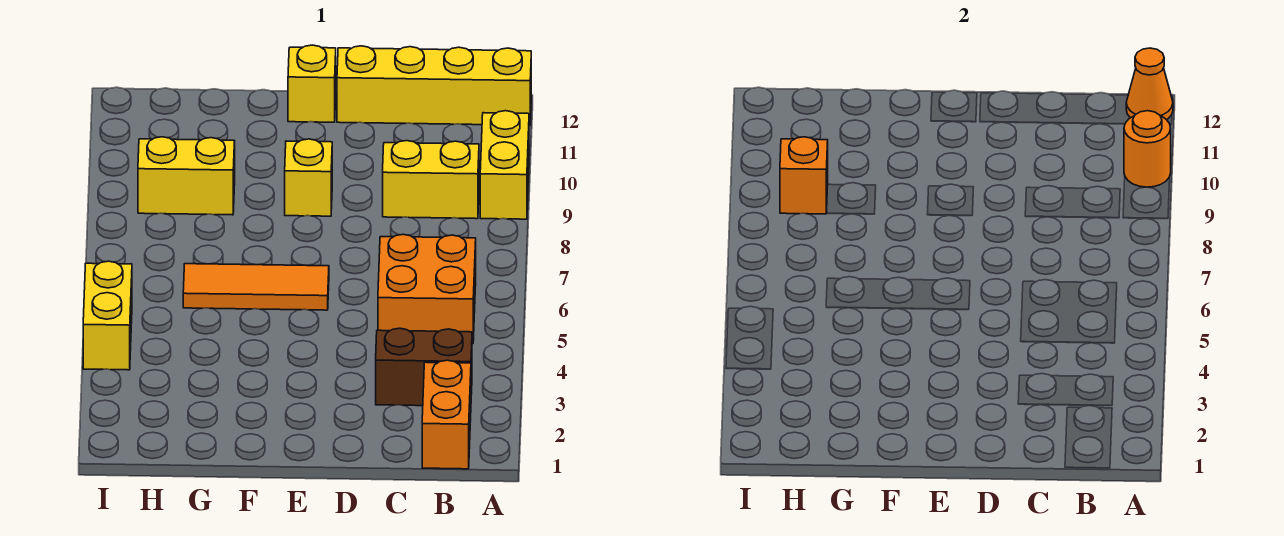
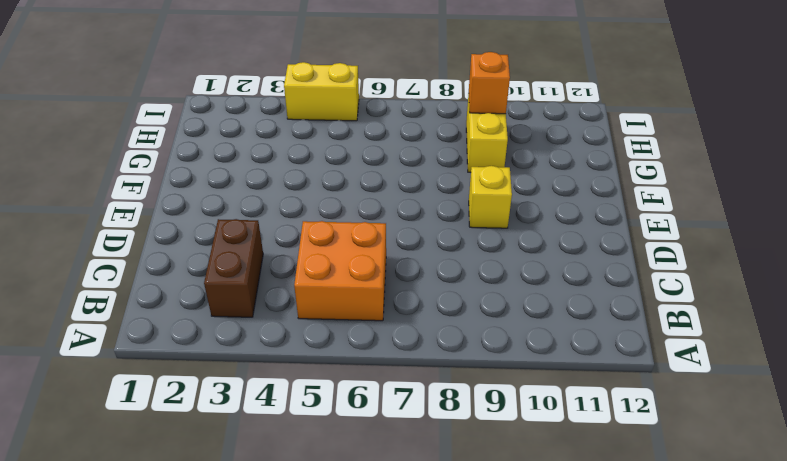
none -> yellow 1x2 brick [480,111,529,219]
none -> yellow 1x4 brick [337,46,531,125]
none -> orange 1x2 brick [422,360,471,469]

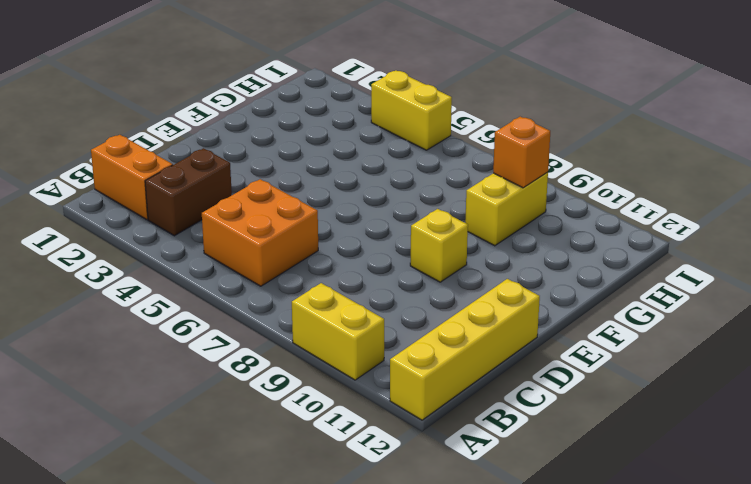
none -> yellow 1x2 brick [383,141,479,219]
none -> orange 1x3 tile [183,264,329,310]
none -> yellow 1x1 brick [288,45,336,122]

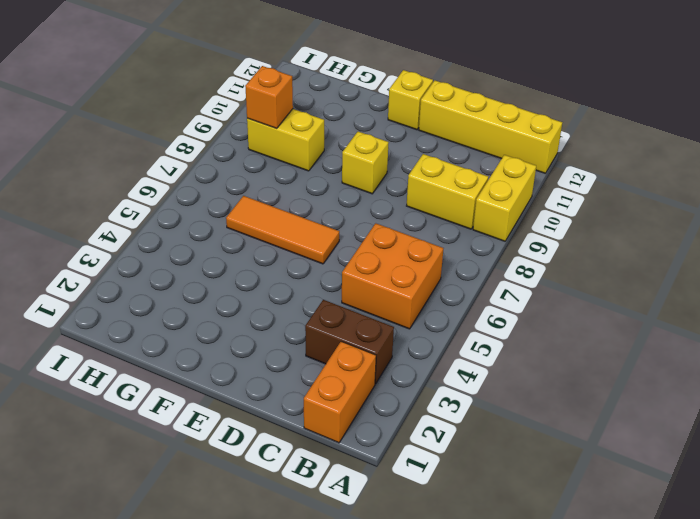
none -> yellow 1x2 brick [83,261,132,370]
none -> orange 1x1 round brick [1124,111,1171,187]
none -> orange 1x1 cone [1126,48,1173,120]

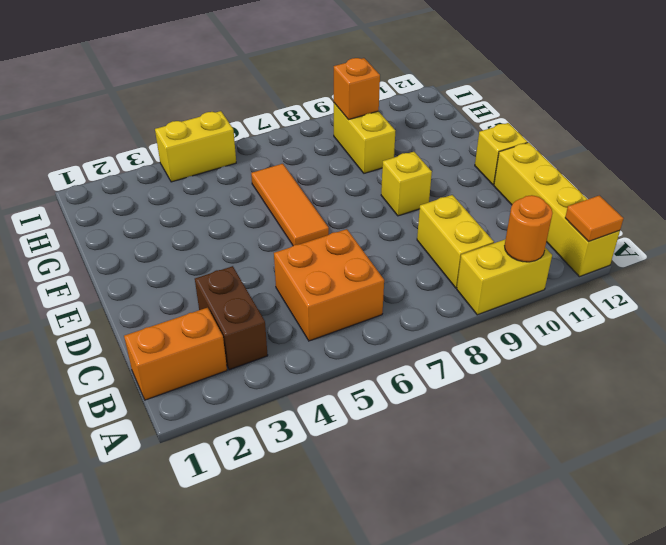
orange 1x1 tile [565,195,623,241] -> orange 1x1 cone [1126,48,1173,120]

